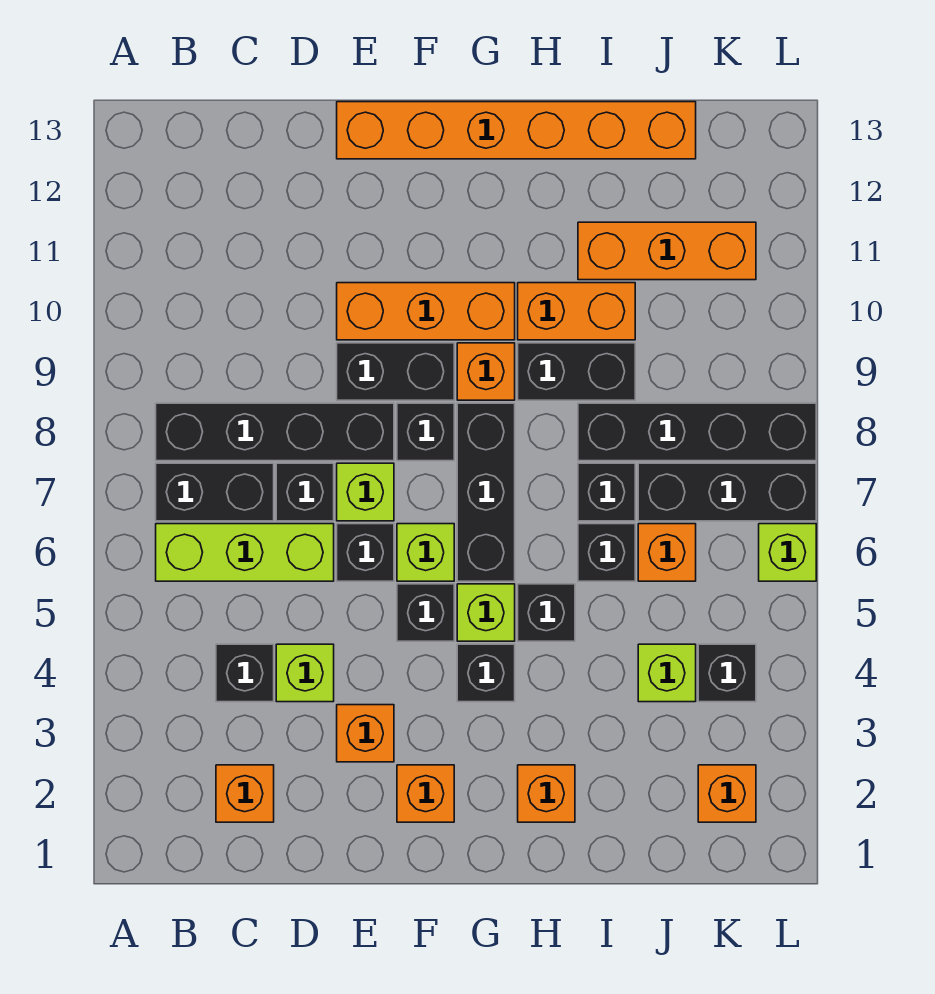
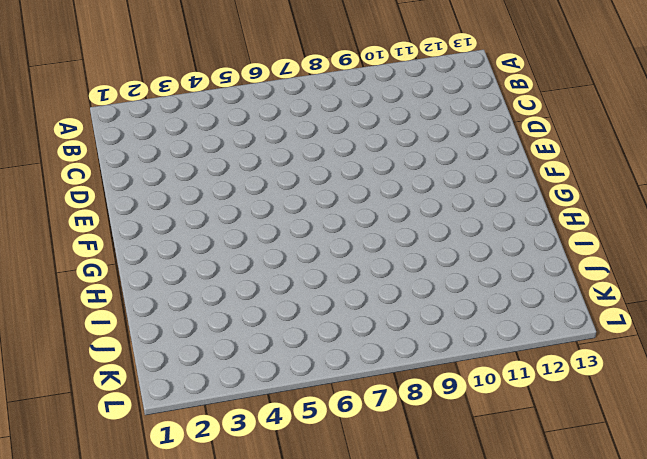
none -> lime 1x3 brick [156,524,334,581]
none -> black 1x2 brick [156,463,274,521]
none -> black 1x4 brick [156,403,394,461]
none -> orange 1x1 brick [216,765,274,822]

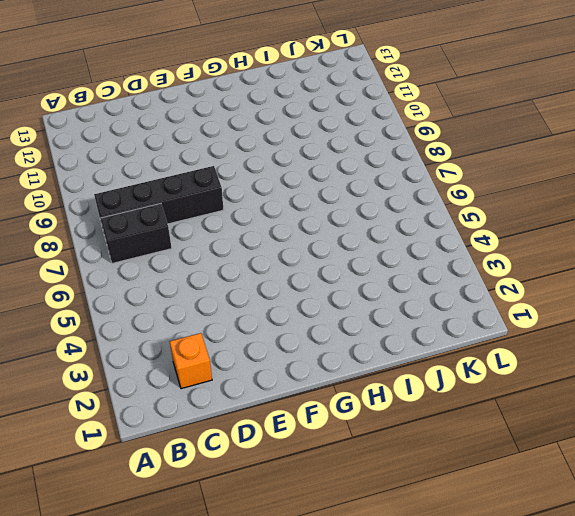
none -> lime 1x3 brick [156,524,334,581]
none -> black 1x1 brick [216,644,274,702]
none -> lime 1x1 brick [276,644,334,702]
none -> black 1x1 brick [276,463,334,521]

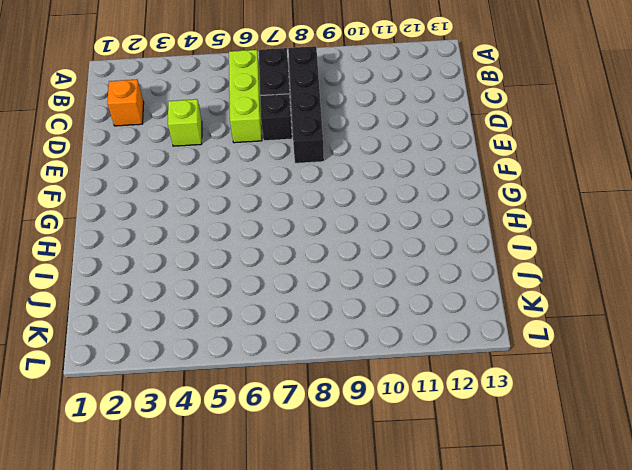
none -> black 1x1 brick [216,644,274,702]
none -> orange 1x1 brick [337,705,394,762]
none -> black 1x1 brick [337,524,394,581]
none -> lime 1x1 brick [337,463,394,521]

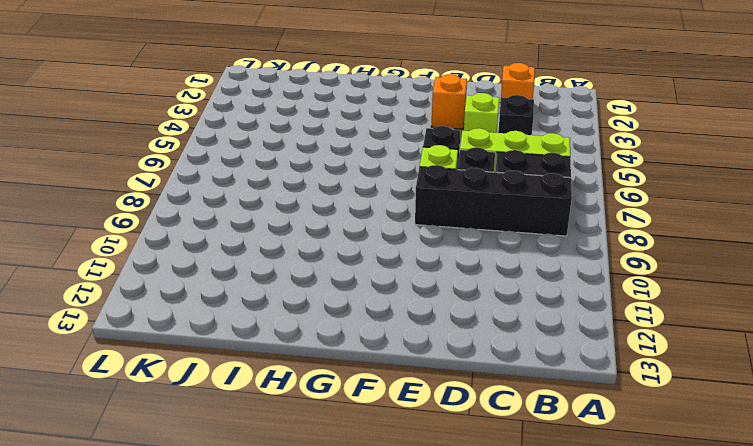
none -> black 1x2 brick [337,343,454,400]
none -> orange 1x3 brick [337,283,515,340]
none -> orange 1x6 brick [337,102,696,159]
none -> orange 1x1 brick [397,765,454,822]

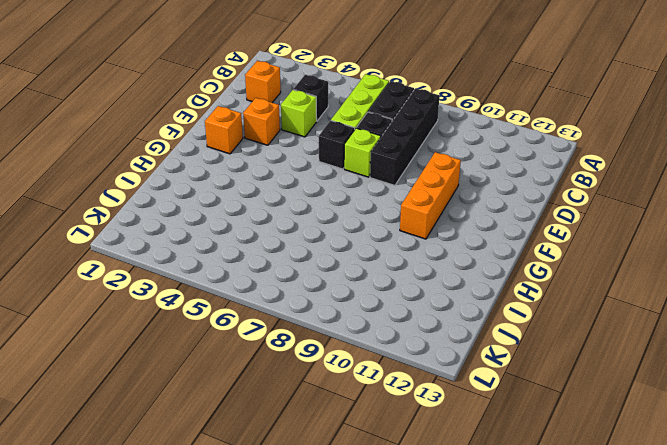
none -> black 1x2 brick [337,343,454,400]
none -> orange 1x6 brick [337,102,696,159]
none -> black 1x1 brick [397,584,454,641]
none -> lime 1x1 brick [397,524,454,581]

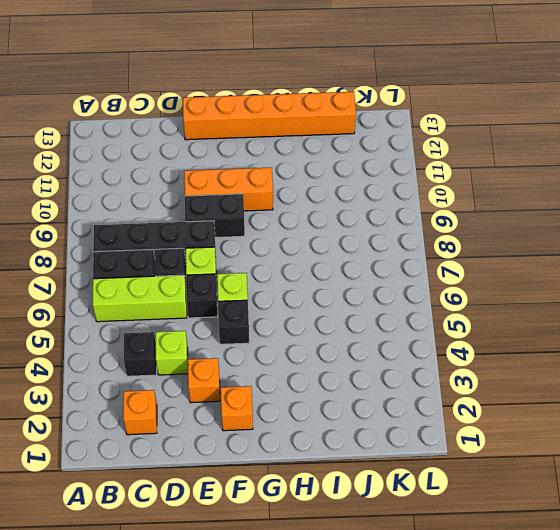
none -> black 1x1 brick [397,403,454,461]
none -> black 1x1 brick [457,644,515,702]
none -> lime 1x1 brick [457,584,515,641]
none -> black 1x3 brick [457,403,515,581]

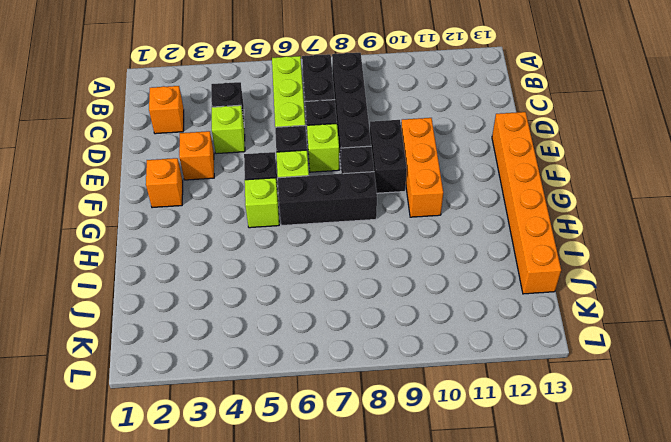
none -> black 1x1 brick [457,644,515,702]
none -> orange 1x1 brick [457,343,515,400]
none -> orange 1x1 brick [518,765,575,822]
none -> black 1x1 brick [518,584,575,641]

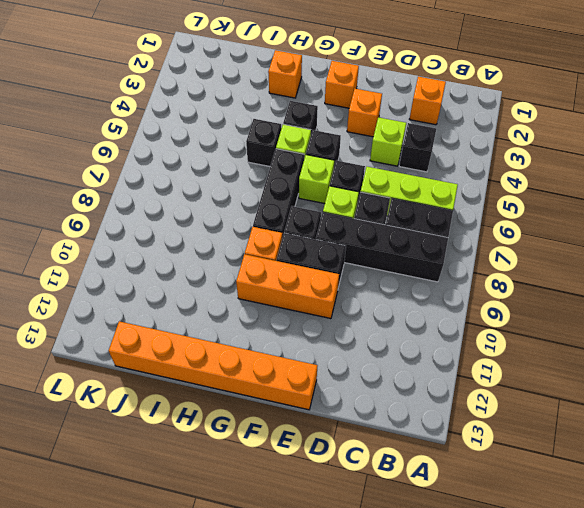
none -> black 1x2 brick [518,343,635,400]
none -> orange 1x2 brick [518,283,635,340]
none -> black 1x1 brick [578,524,635,581]
none -> black 1x1 brick [578,463,635,521]

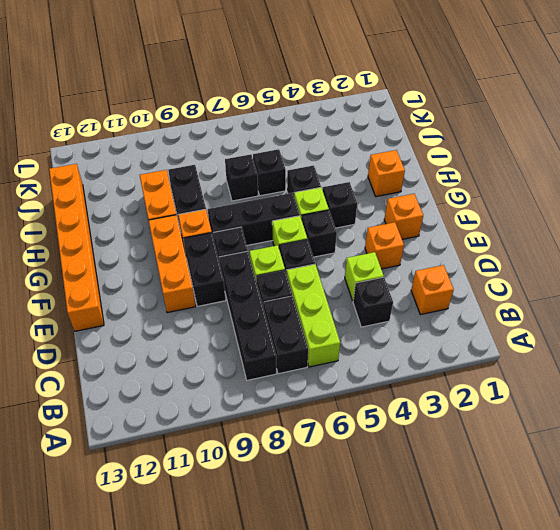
none -> black 1x4 brick [578,403,816,461]
none -> orange 1x3 brick [578,222,756,280]
none -> lime 1x1 brick [638,644,696,702]
none -> orange 1x1 brick [638,524,696,581]

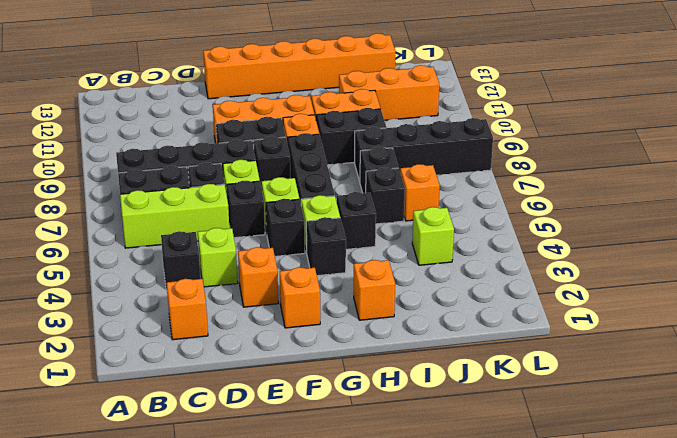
none -> black 1x3 brick [638,463,816,521]
none -> orange 1x1 brick [698,765,756,822]
none -> black 1x1 brick [698,644,756,702]
none -> lime 1x1 brick [759,524,816,581]

